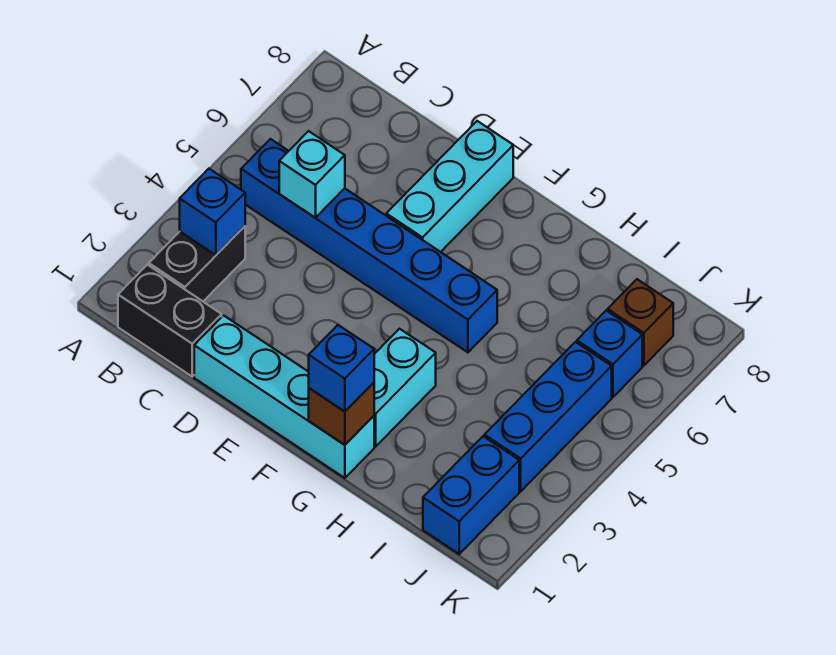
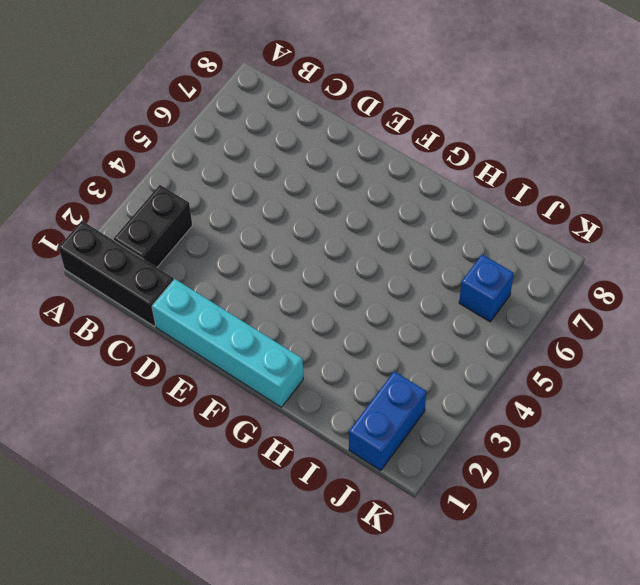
black 1x3 brick [59,221,174,326] -> black 1x2 brick [118,265,222,376]
none -> blue 1x6 brick [241,139,497,352]
none -> cyan 1x3 brick [386,121,513,252]
none -> cyan 1x2 brick [374,329,436,447]

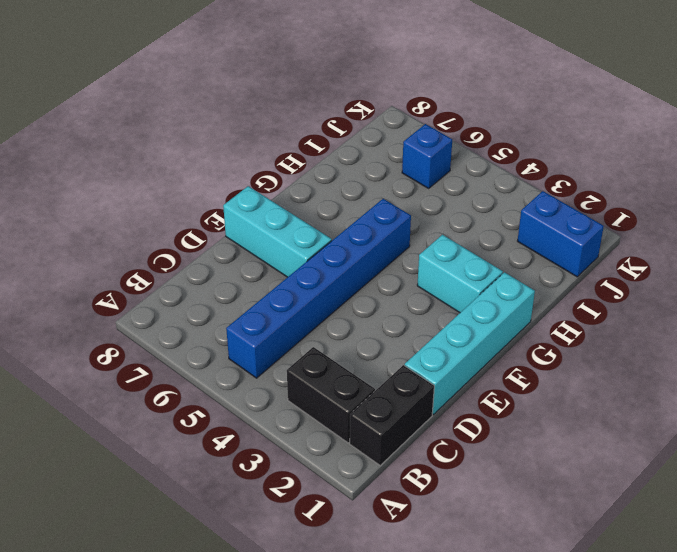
none -> blue 1x3 brick [485,342,612,491]
none -> brown 1x1 brick [608,279,673,366]
none -> blue 1x1 brick [180,169,245,255]

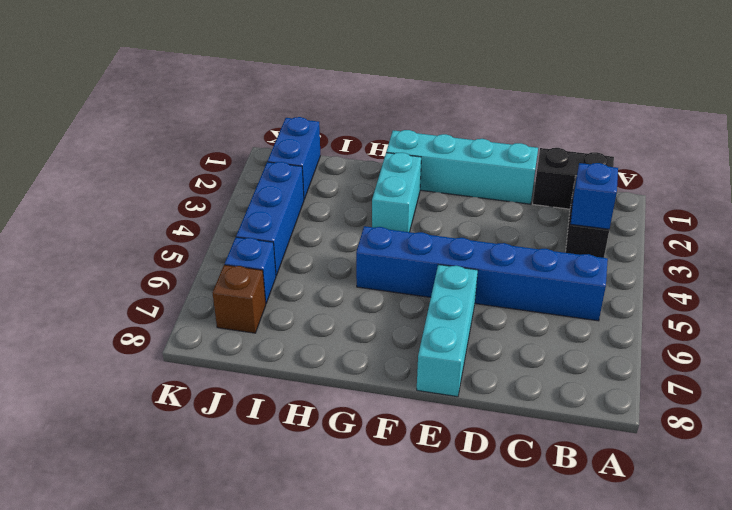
none -> cyan 1x1 brick [279,131,345,218]
none -> brown 1x1 brick [309,383,374,445]
none -> blue 1x1 brick [309,325,374,412]

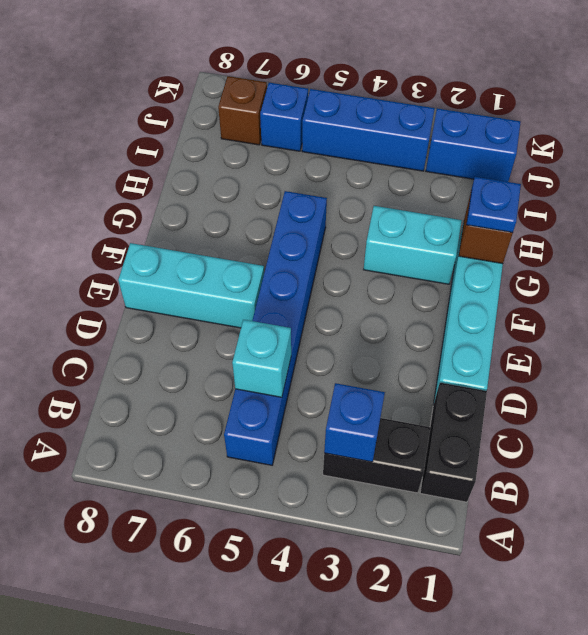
blue 1x1 plate [466,177,521,233] -> blue 1x1 brick [309,325,374,412]

